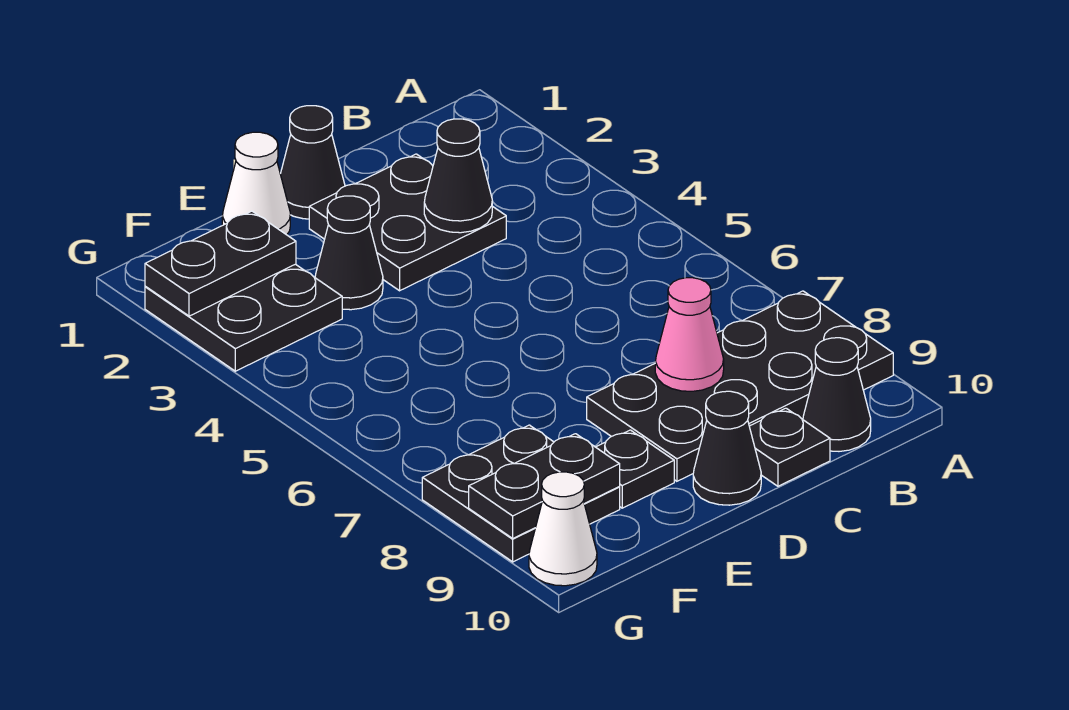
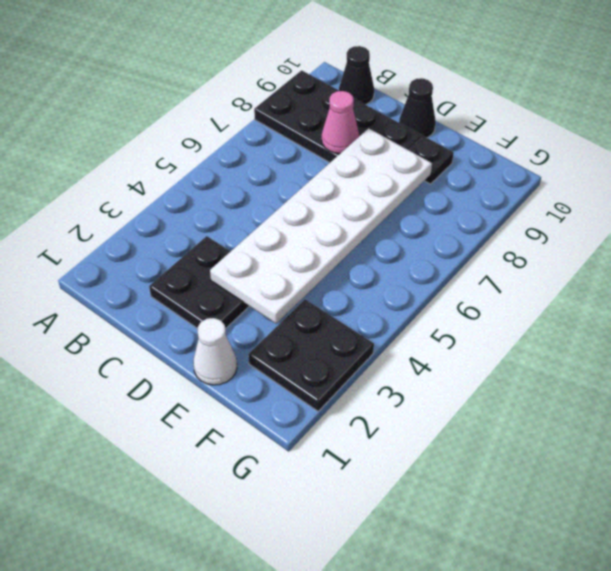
white 2x6 plate [210,128,432,324] -> none
none -> black 1x1 plate [749,408,830,486]
none -> black 1x1 cone [280,106,345,219]
none -> black 1x1 cone [315,196,383,310]

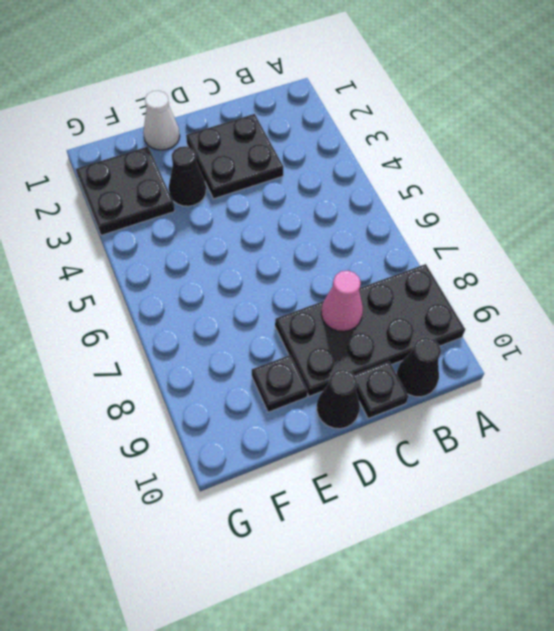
none -> black 1x1 cone [280,106,345,219]
none -> black 2x2 plate [422,425,620,562]
none -> white 1x1 cone [529,472,597,586]

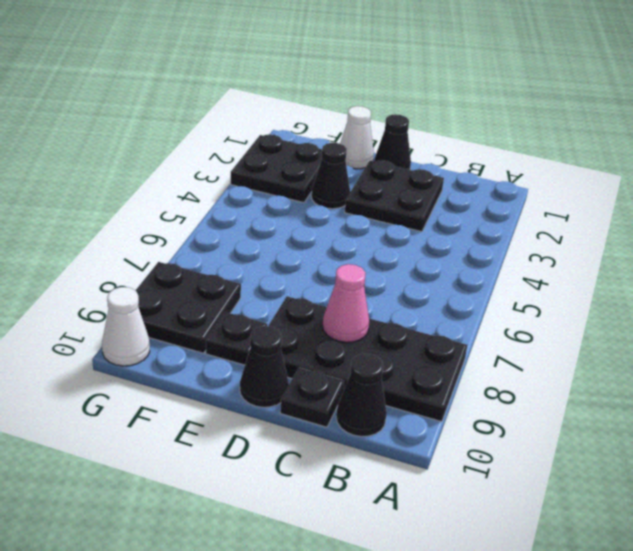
none -> black 1x1 cone [424,119,492,233]
none -> black 1x2 plate [145,211,296,316]
none -> black 1x2 plate [469,434,620,538]

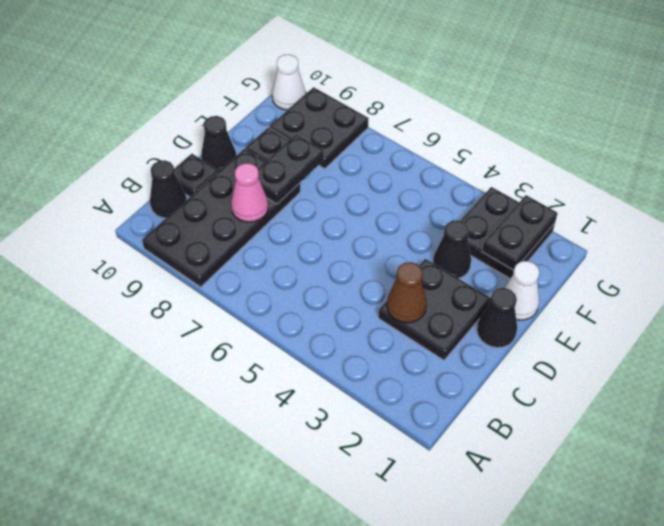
brown 1x1 cone [387,262,427,323] -> black 1x1 cone [424,119,492,233]
black 1x2 plate [258,134,324,204] -> black 1x2 plate moved to [469,434,620,538]

